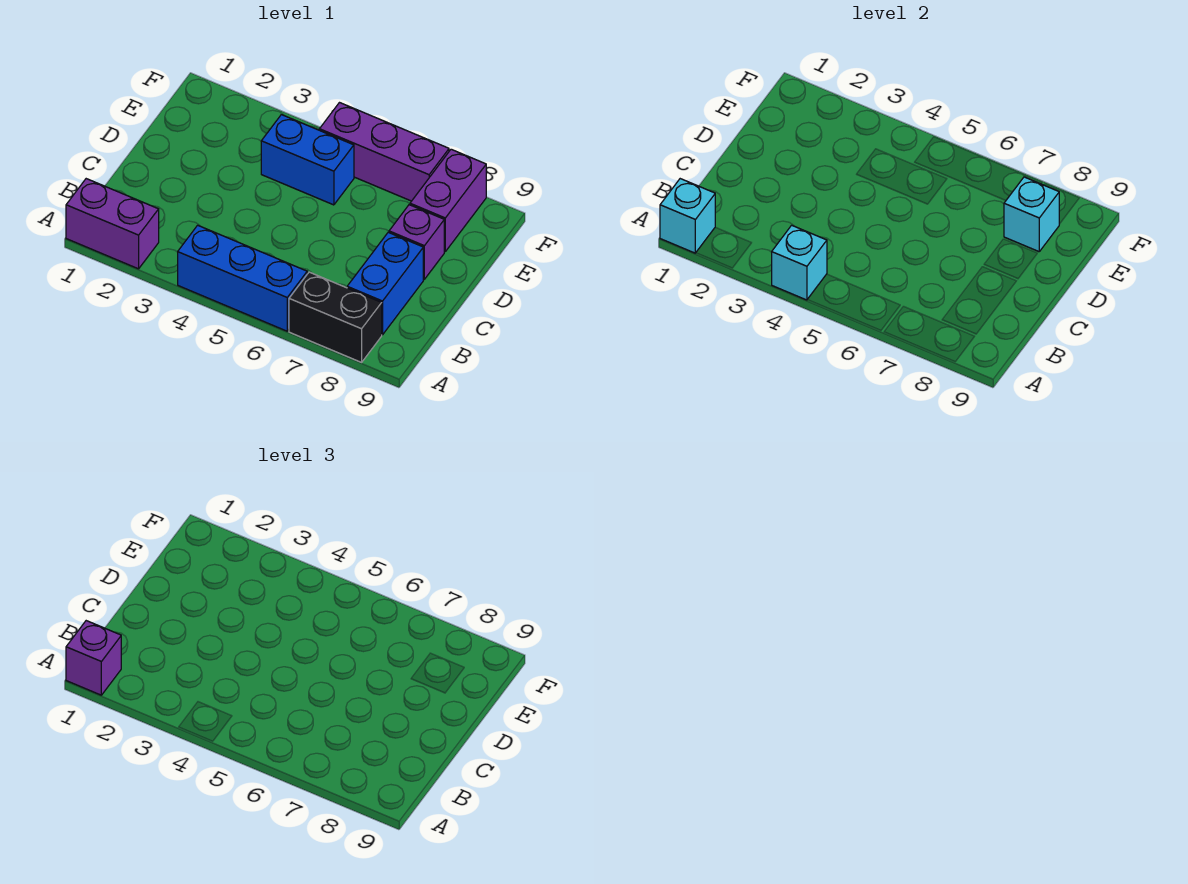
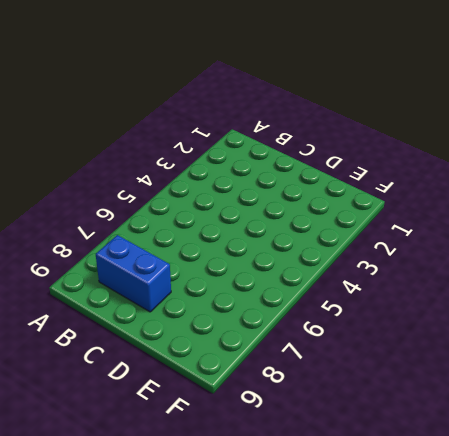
none -> purple 1x2 brick [66,179,159,269]
none -> blue 1x3 brick [178,225,307,331]
none -> black 1x2 brick [289,272,382,362]

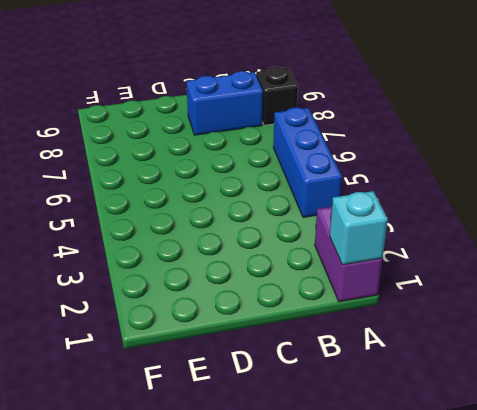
black 1x1 brick [256,67,298,125] -> black 1x2 brick [289,272,382,362]
none -> purple 1x1 brick [389,205,444,279]
none -> blue 1x2 brick [261,115,354,205]
none -> purple 1x2 brick [410,149,486,252]

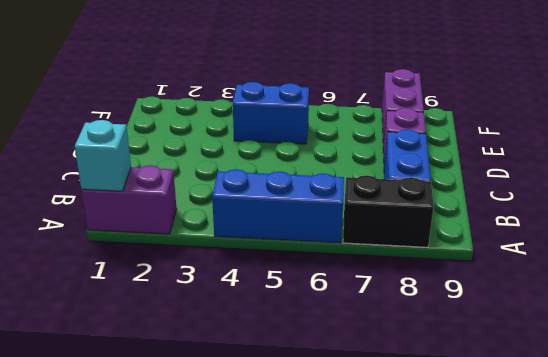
none -> purple 1x3 brick [319,103,449,201]
none -> cyan 1x1 brick [772,225,827,300]
none -> cyan 1x1 brick [1004,177,1059,252]

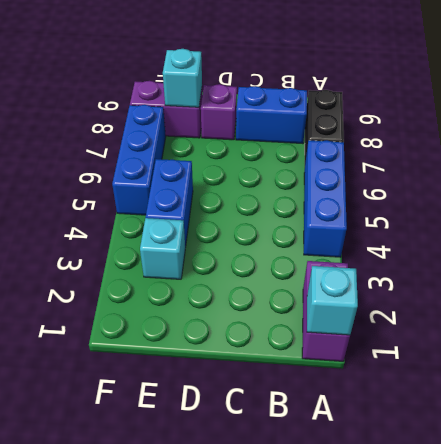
cyan 1x1 brick [140,218,185,279] -> cyan 1x1 brick moved to [772,225,827,300]
blue 1x3 brick [112,105,166,215] -> purple 1x3 brick [319,103,449,201]
none -> purple 1x1 brick [66,621,121,695]

